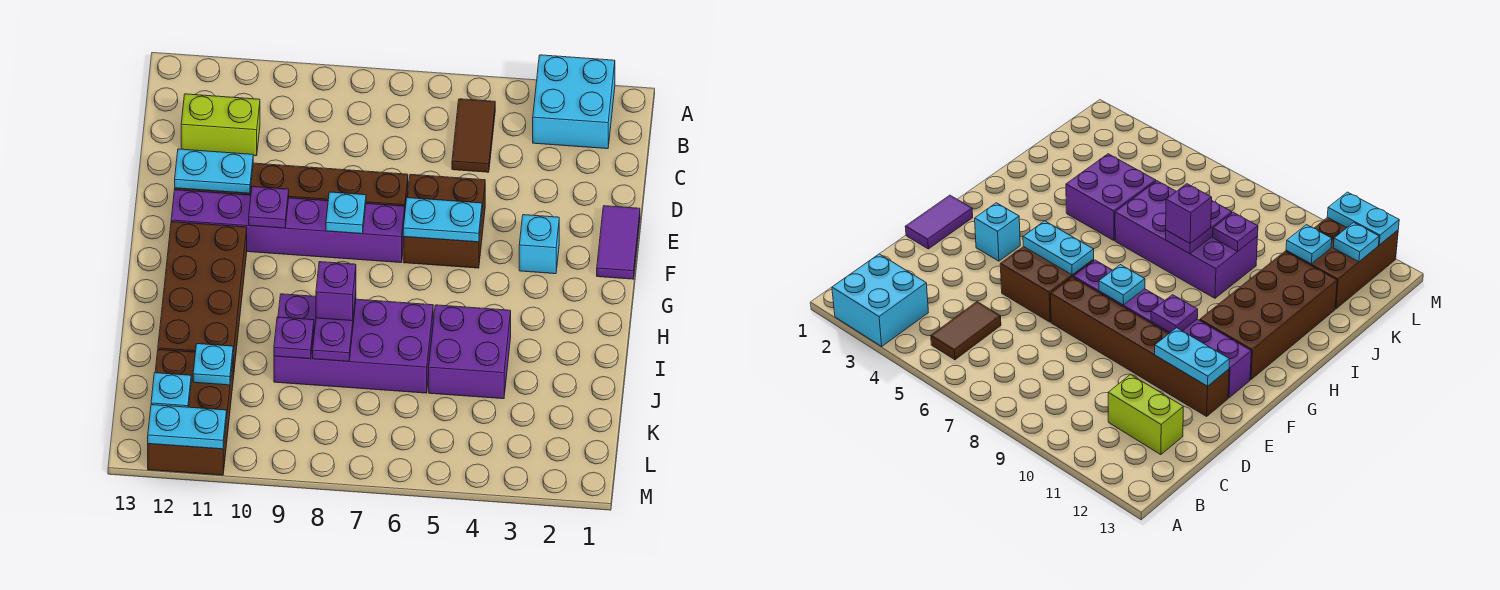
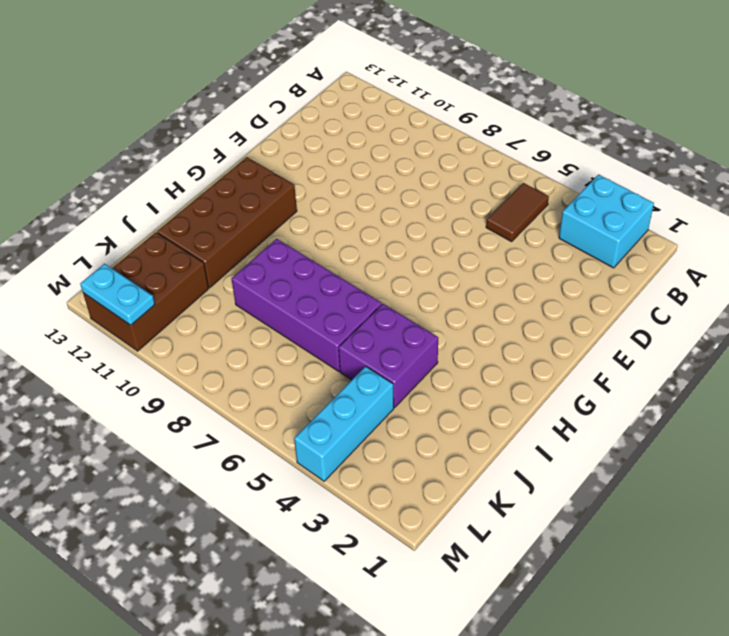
cyan 1x3 brick [294,366,394,481] -> none
none -> lime 1x2 brick [181,94,260,156]
none -> purple 1x2 tile [597,206,640,279]
none -> brown 2x2 brick [403,174,485,268]

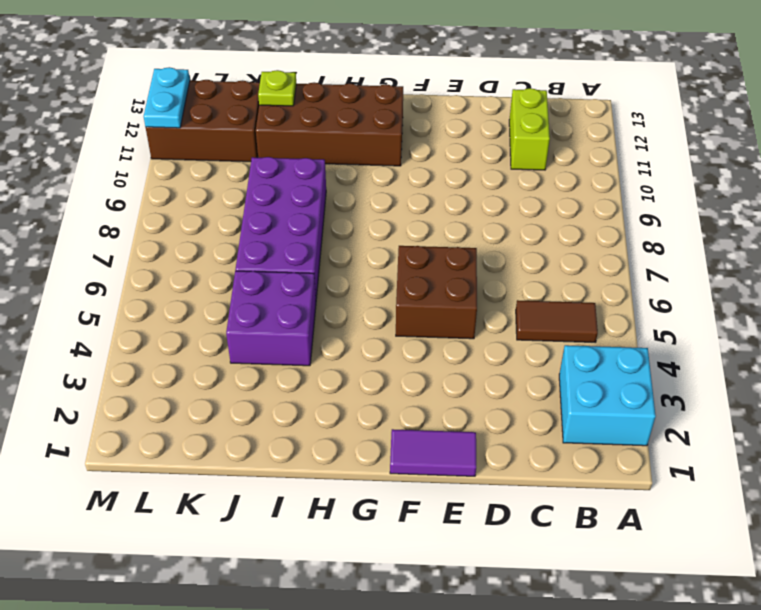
lime 1x1 plate [258,70,296,106] -> none
none -> brown 1x6 brick [175,163,408,208]
none -> cyan 1x1 brick [519,215,559,274]
none -> purple 1x6 brick [171,190,405,263]

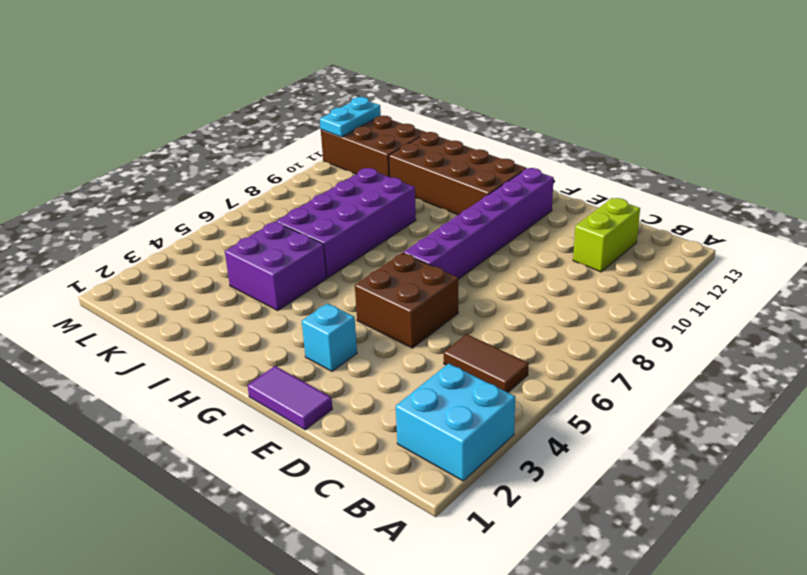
none -> brown 1x6 brick [175,163,408,208]
none -> cyan 1x2 plate [175,149,253,193]
none -> cyan 1x2 plate [403,198,482,242]

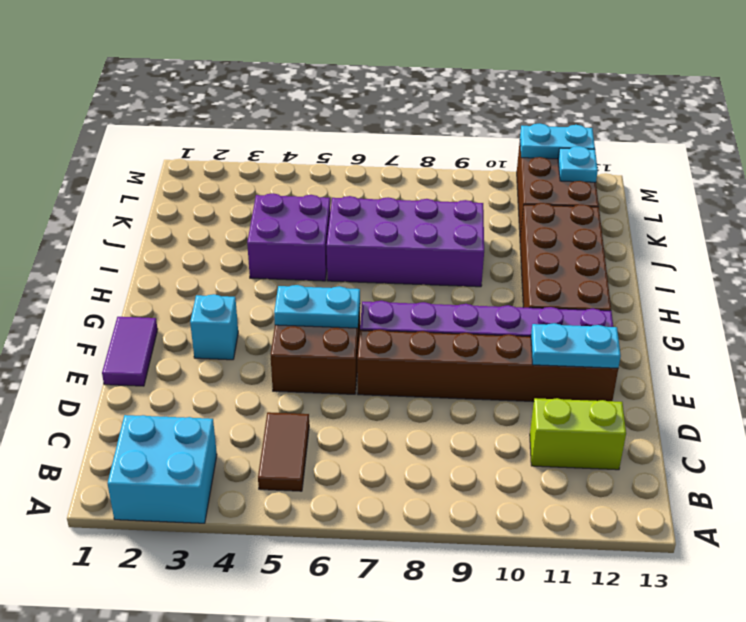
none -> cyan 1x1 plate [326,192,366,234]
none -> purple 1x1 plate [249,187,289,228]
none -> purple 1x2 plate [313,295,356,361]

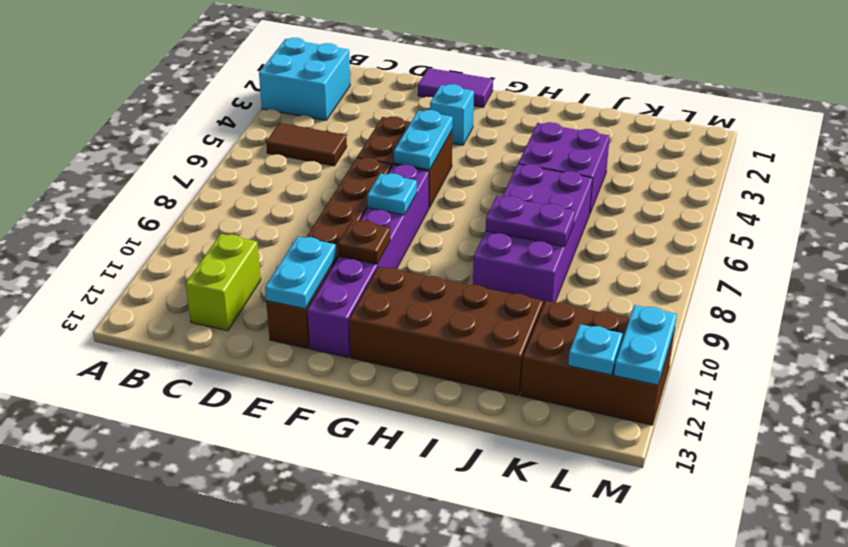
brown 1x1 plate [338,220,390,264] -> purple 1x1 plate [249,187,289,228]
none -> purple 1x1 plate [274,317,314,359]
none -> cyan 1x1 plate [193,344,233,385]
none -> purple 1x1 brick [316,262,356,321]

